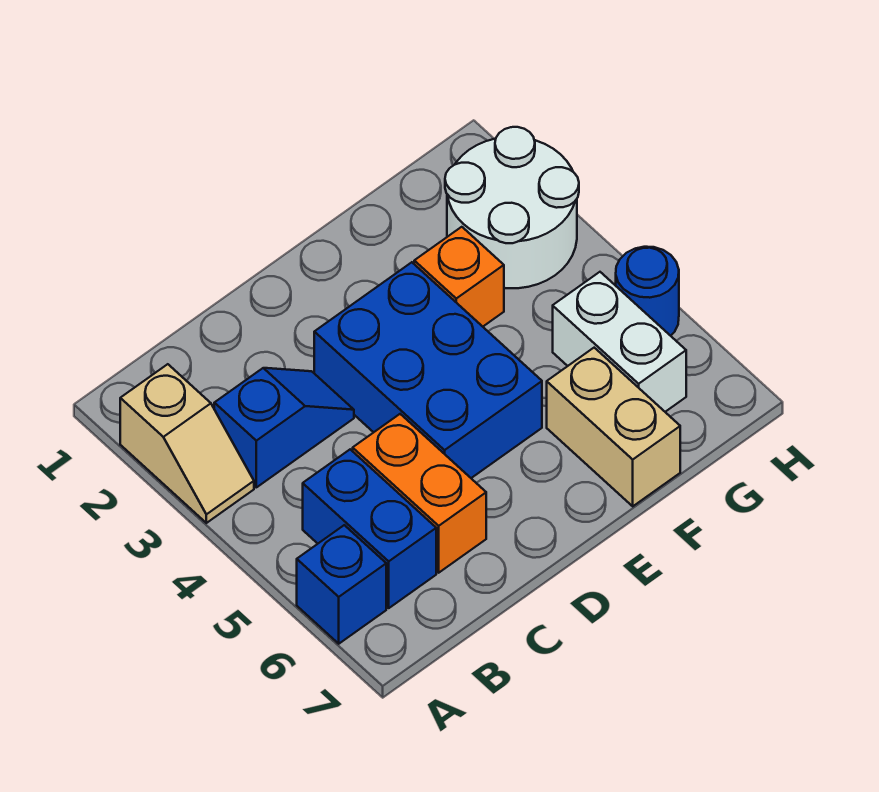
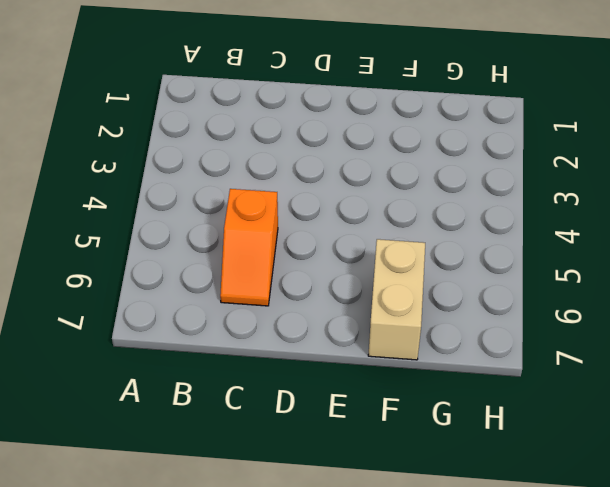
orange 1x2 slope [220,189,278,306] -> orange 1x2 brick [353,414,486,573]
none -> tan 1x2 slope [120,364,254,523]
none -> blue 1x1 brick [297,525,386,644]

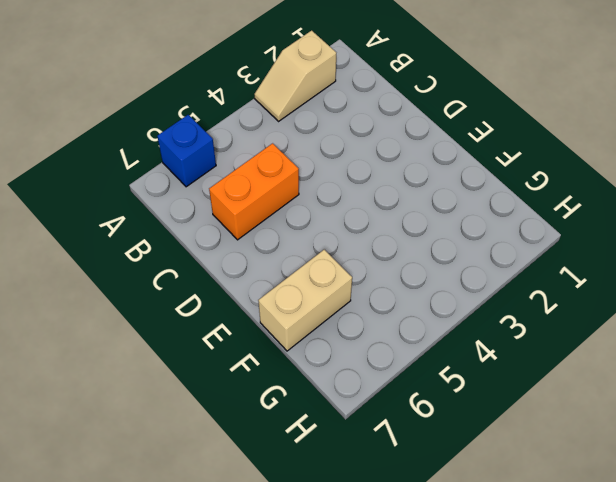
none -> blue 1x2 slope [214,368,354,487]
none -> blue 1x2 brick [303,449,436,608]

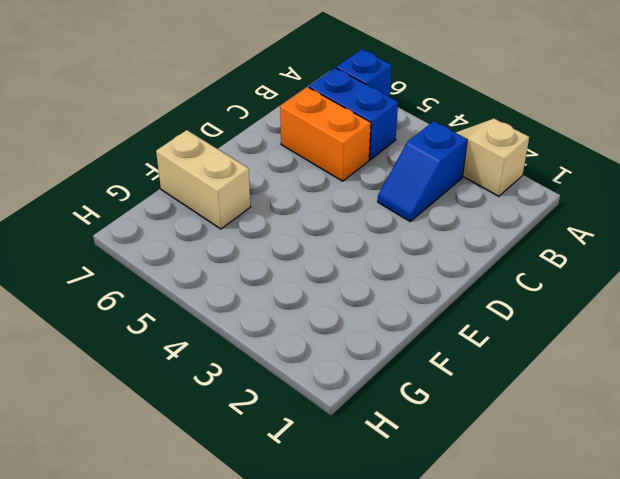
none -> blue 2x3 brick [314,262,542,478]
none -> orange 1x1 brick [414,227,504,327]

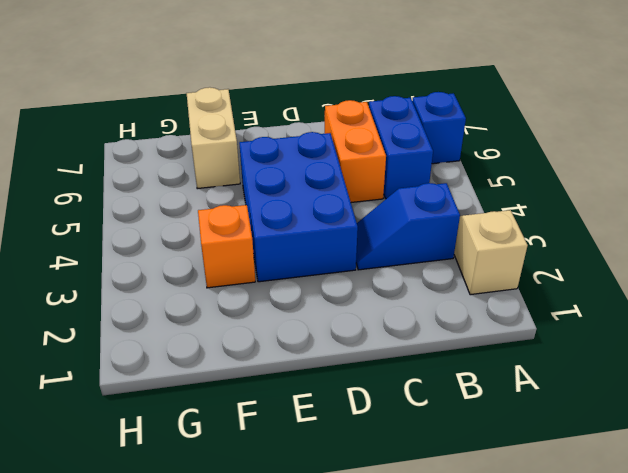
none -> white 2x2 round brick [445,127,579,288]
none -> white 1x2 brick [553,272,686,412]

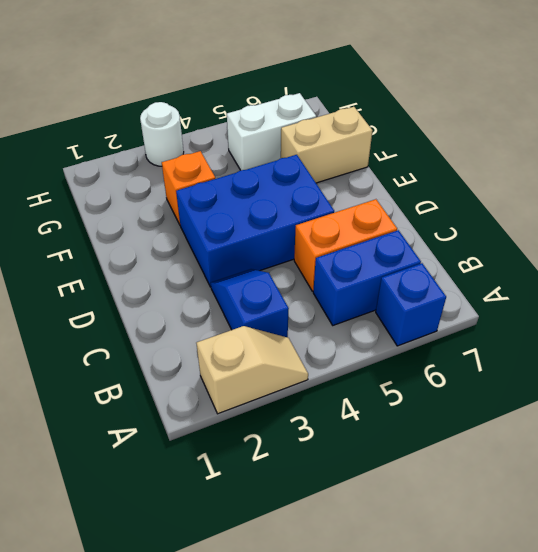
white 1x1 round brick [140,102,184,166] -> white 2x2 round brick [445,127,579,288]
none -> blue 1x1 round brick [616,247,679,336]

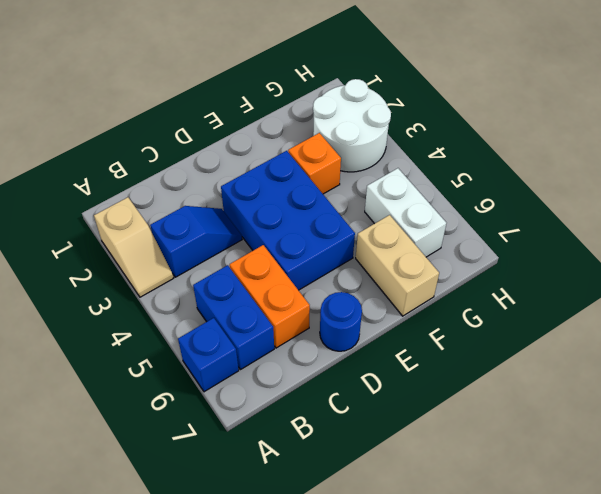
blue 1x1 round brick [320,292,362,351] -> blue 1x1 round brick moved to [616,247,679,336]

